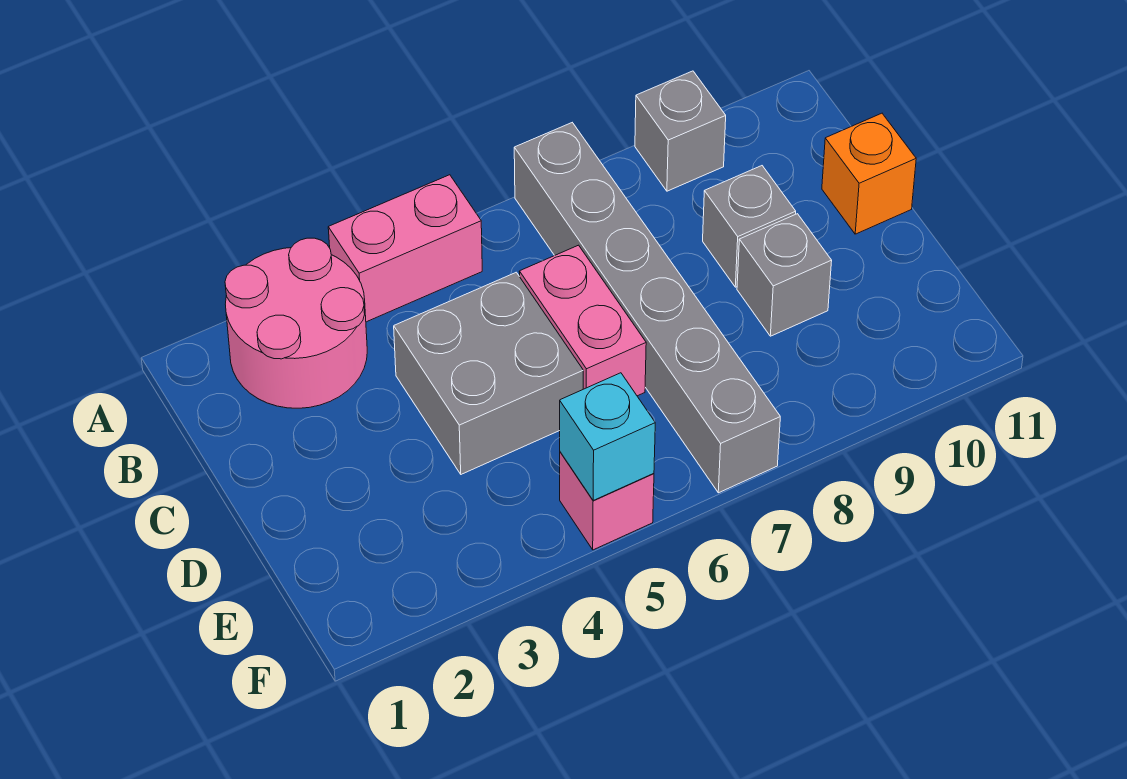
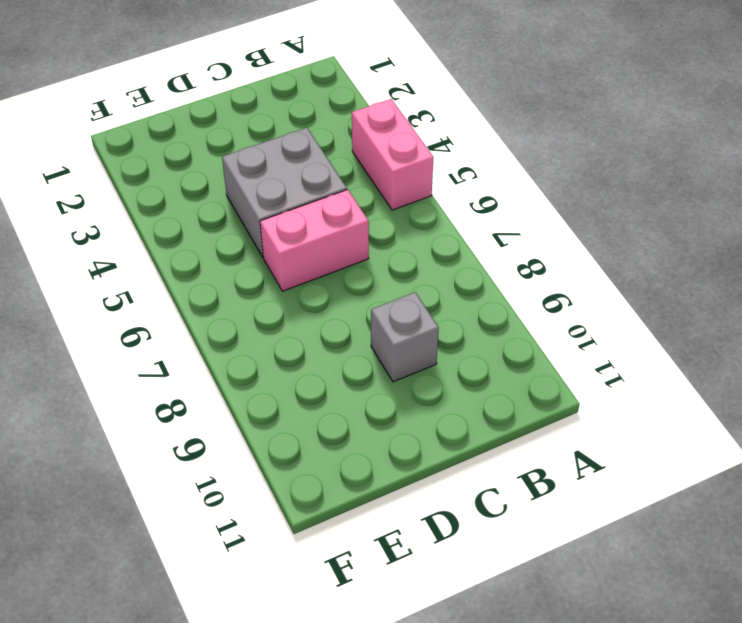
none -> pink 2x2 round brick [225,238,367,408]
none -> grey 1x6 brick [514,123,780,493]

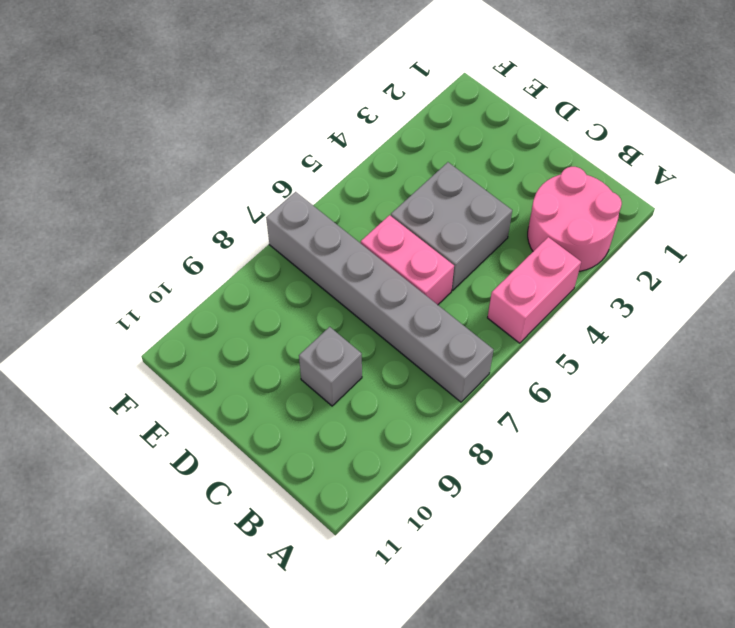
none -> grey 1x1 brick [635,71,726,191]
none -> orange 1x1 brick [822,113,916,234]

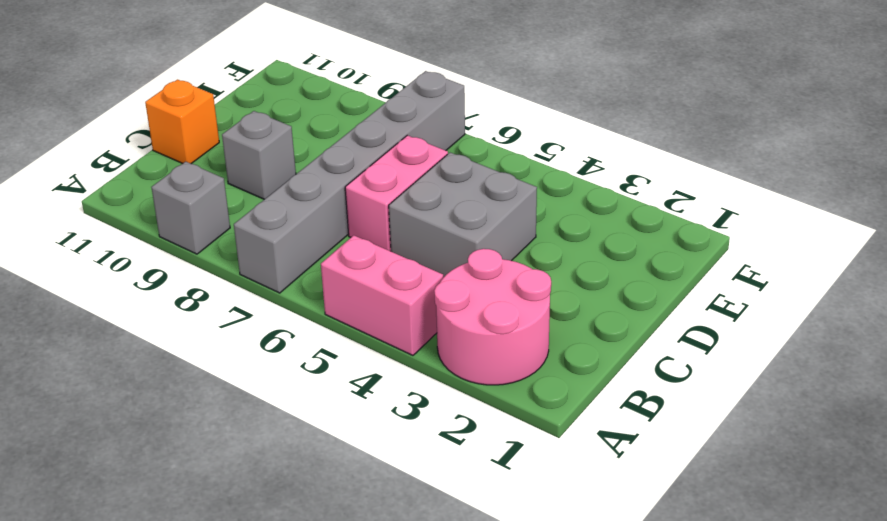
none -> grey 1x1 brick [737,214,832,336]
none -> pink 1x1 brick [560,452,654,550]

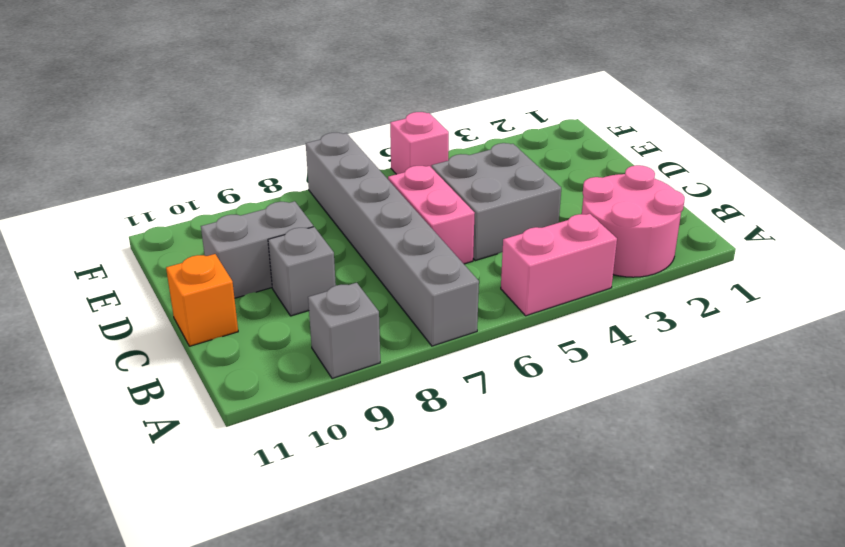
grey 1x2 brick [201,201,313,298] -> grey 1x1 brick [737,214,832,336]
none -> cyan 1x1 brick [560,373,655,500]

